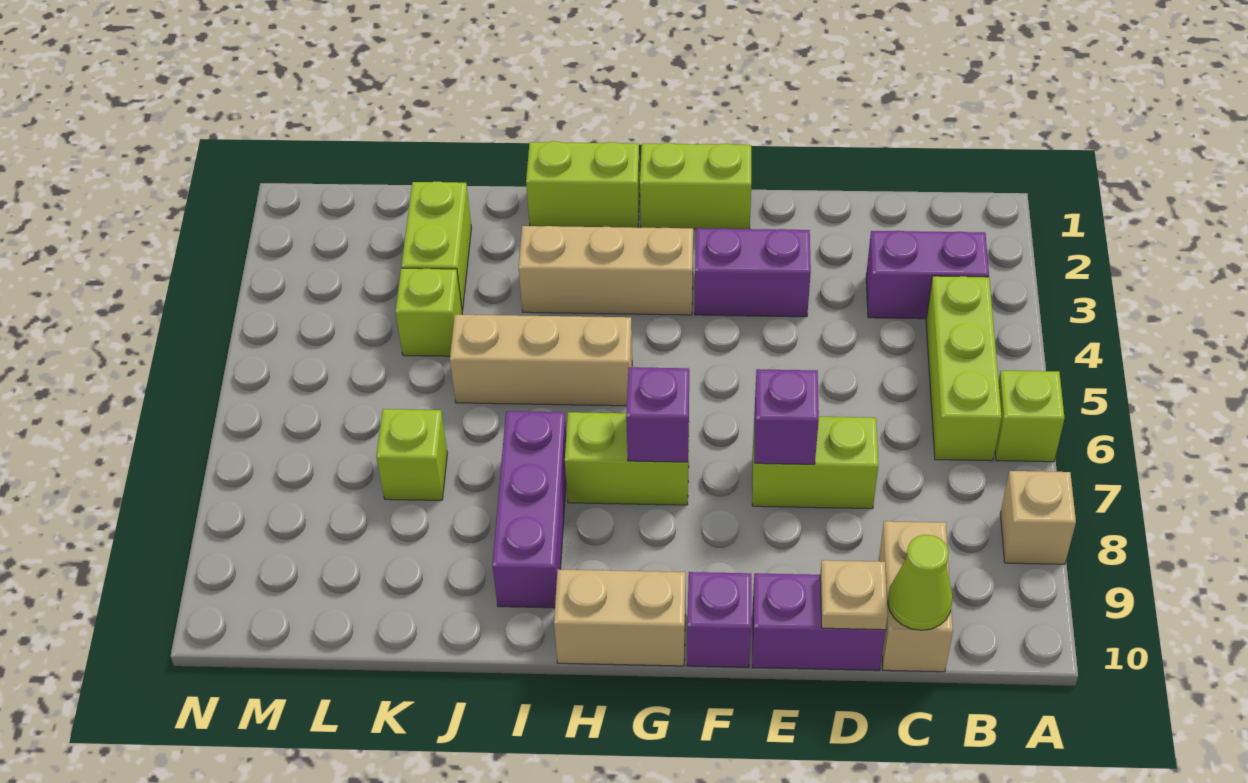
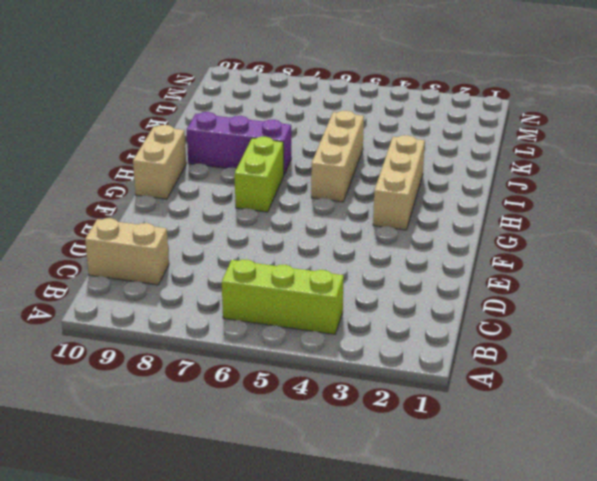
none -> lime 1x1 brick [995,371,1064,462]
none -> tan 1x1 brick [1000,471,1076,564]
none -> purple 1x2 brick [866,231,989,319]

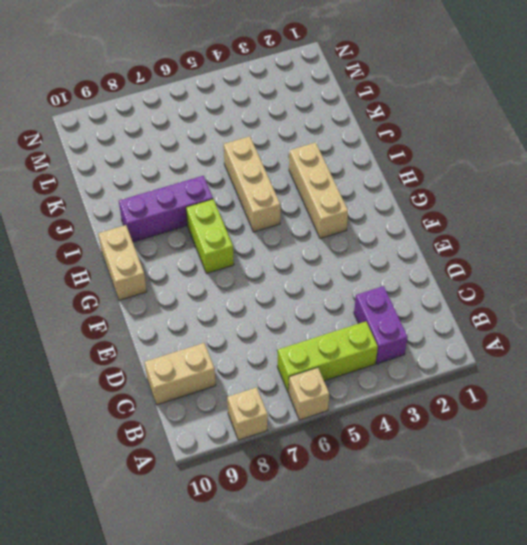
tan 1x1 brick [289,368,329,420] -> lime 1x1 brick [995,371,1064,462]
none -> lime 1x2 brick [752,417,878,509]
none -> purple 1x2 brick [752,573,885,670]
none -> purple 1x2 brick [695,228,811,317]

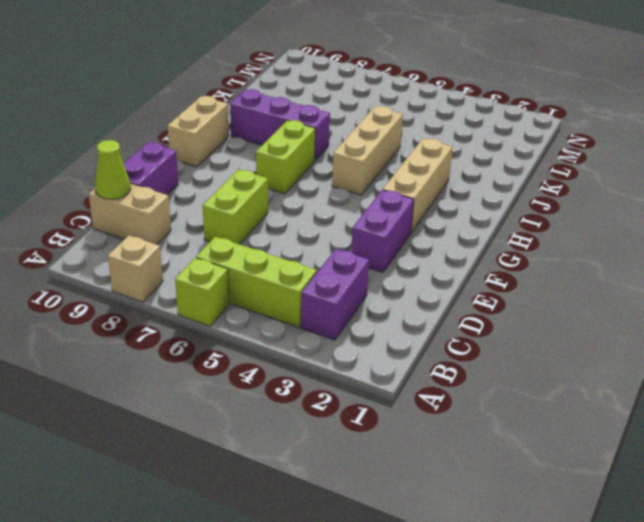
none -> lime 1x2 brick [640,143,751,229]
none -> purple 1x1 brick [687,572,751,667]
none -> lime 1x2 brick [526,141,640,228]

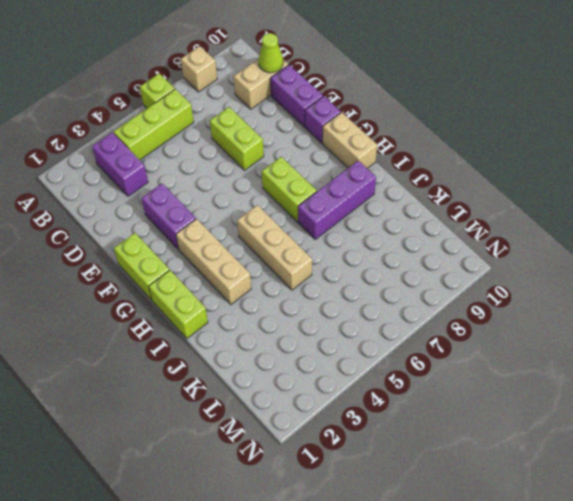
none -> lime 1x2 brick [401,182,471,311]
none -> lime 1x1 brick [395,268,462,356]
none -> lime 1x1 brick [376,409,447,500]

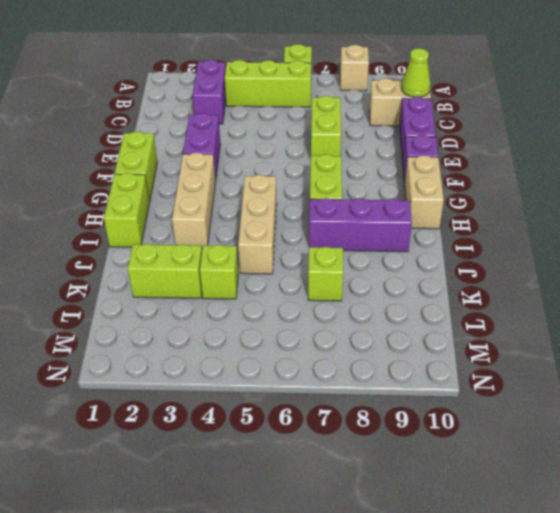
none -> tan 1x1 plate [820,560,888,630]
none -> purple 1x1 brick [754,369,819,464]
none -> purple 1x1 brick [626,367,689,462]

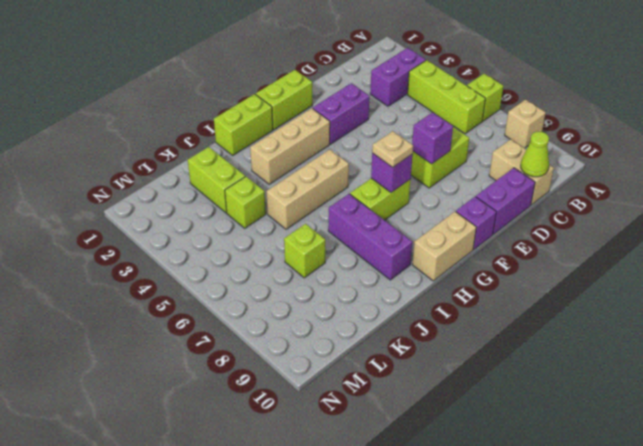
tan 1x1 plate [372,131,413,167] -> tan 1x1 plate moved to [820,560,888,630]

